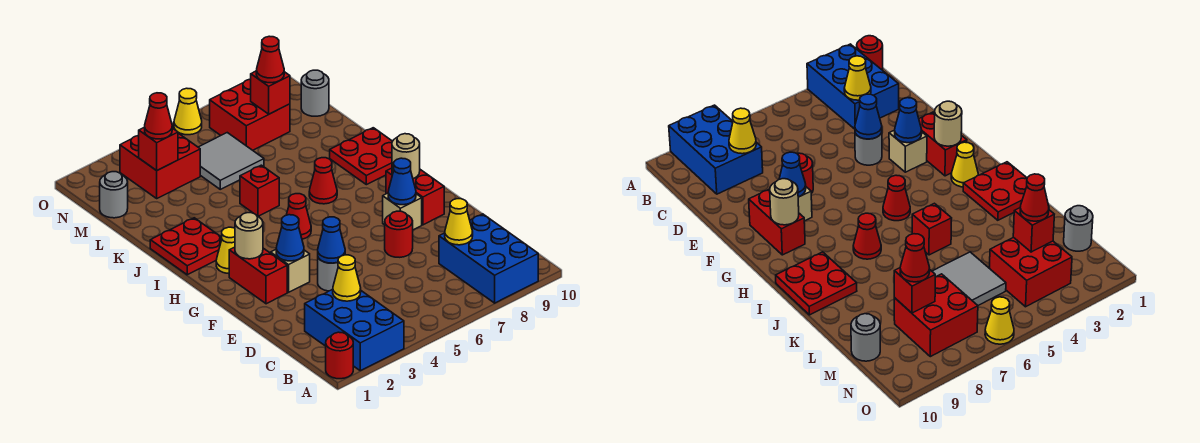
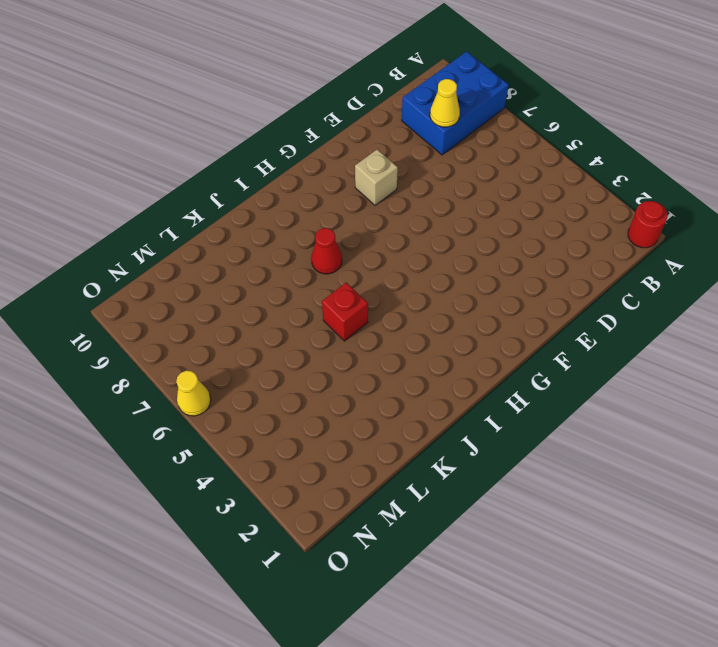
none -> blue 2x3 brick [305,289,404,371]
none -> grey 1x1 round brick [318,258,338,291]
none -> red 1x1 round brick [385,211,413,257]
none -> red 1x2 brick [229,247,287,304]

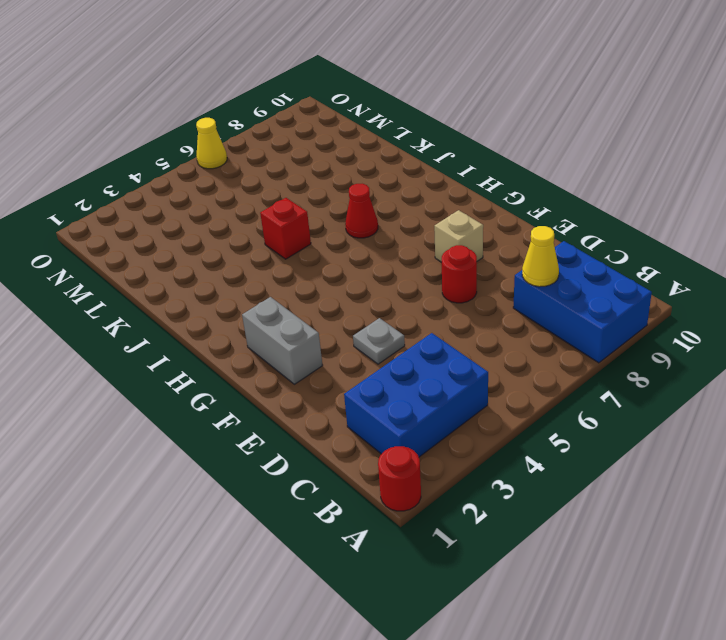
blue 2x3 brick [344,333,488,457] -> blue 2x3 brick turned to [305,289,404,371]
grey 1x1 plate [353,318,405,364] -> grey 1x1 round brick [318,258,338,291]
grey 1x2 brick [242,297,323,384] -> red 1x2 brick [229,247,287,304]
none -> tan 1x1 brick [271,250,310,292]
none -> red 1x2 brick [386,168,444,225]
none -> yellow 1x1 cone [216,227,235,274]
none -> red 1x1 cone [287,194,311,239]

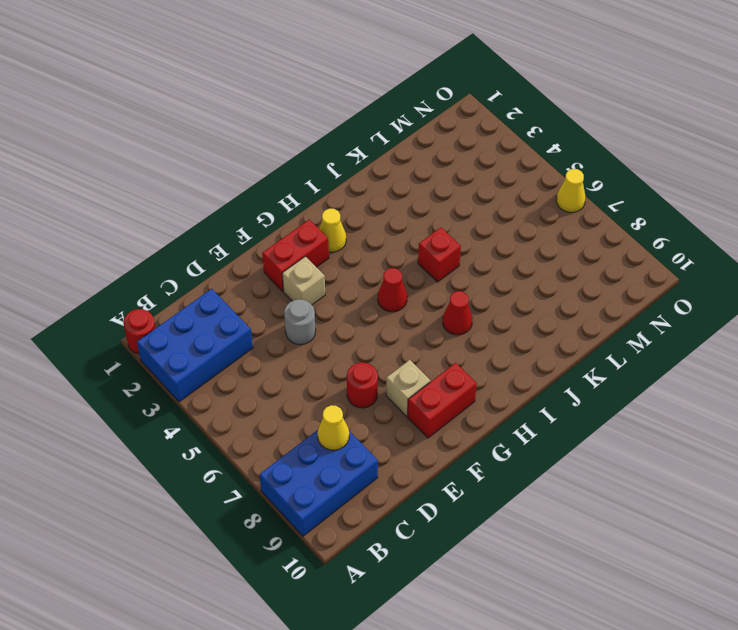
none -> red 2x2 plate [150,218,222,275]
none -> red 2x2 plate [330,128,392,185]
none -> grey 2x2 tile [198,133,264,189]
none -> grey 1x1 round brick [100,172,128,218]

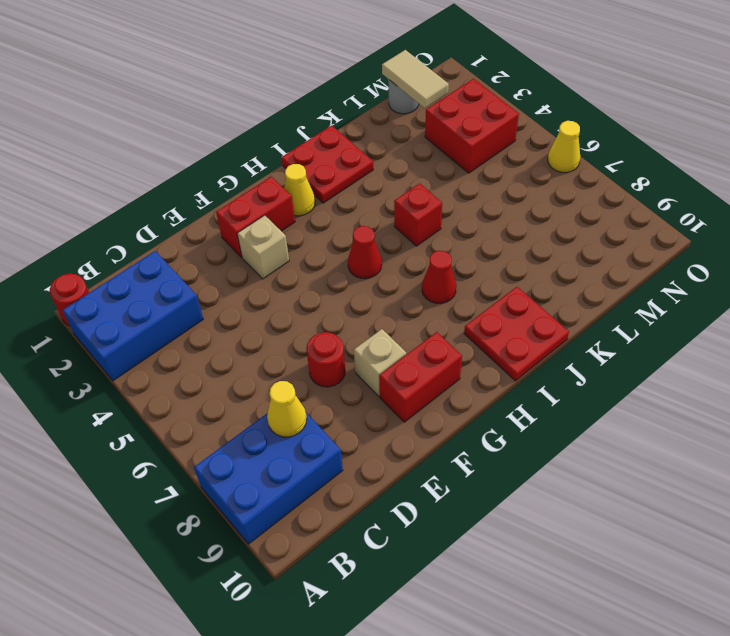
tan 1x2 tile [382,50,449,108] -> none
none -> grey 1x1 round brick [318,258,338,291]
none -> grey 2x2 tile [198,133,264,189]
none -> red 2x2 brick [210,79,290,150]
none -> grey 1x1 round brick [301,70,329,116]

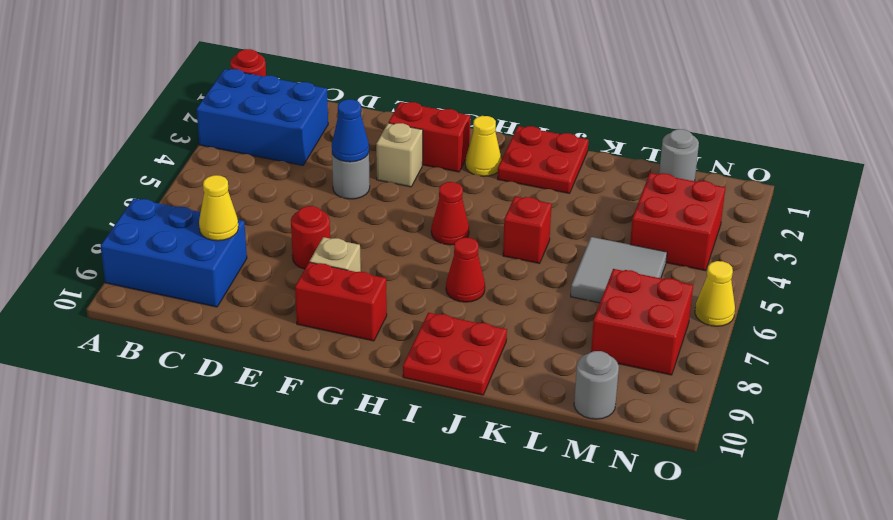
none -> yellow 1x1 cone [333,255,361,301]
none -> blue 1x1 cone [276,215,304,261]
none -> blue 1x1 cone [388,158,416,205]
none -> tan 1x1 round brick [235,213,263,259]

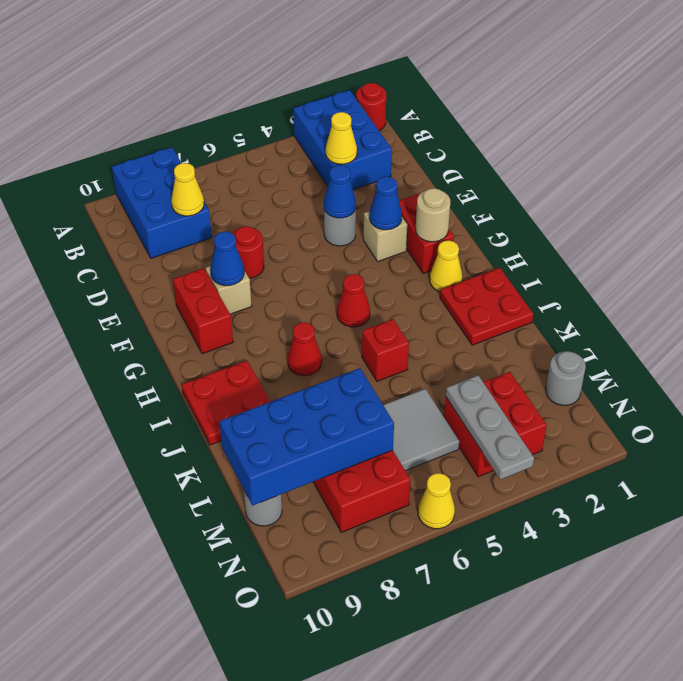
blue 2x4 brick [219,368,394,506] -> red 1x1 brick [251,71,290,114]
grey 1x3 plate [446,375,534,480] -> none
none -> tan 1x1 round brick [392,134,420,179]
none -> red 1x1 brick [138,127,178,171]
none -> red 1x1 cone [145,93,172,139]
none -> red 1x1 cone [256,36,284,83]

